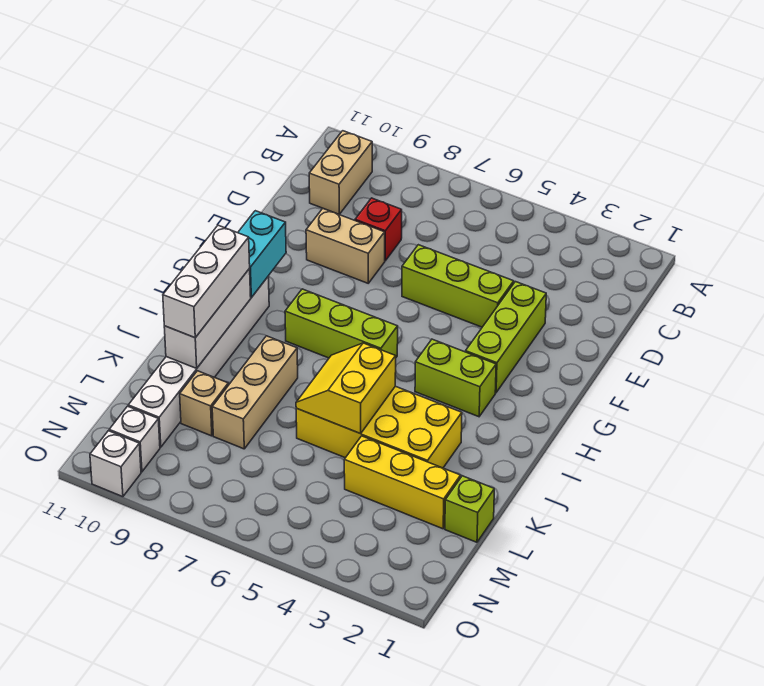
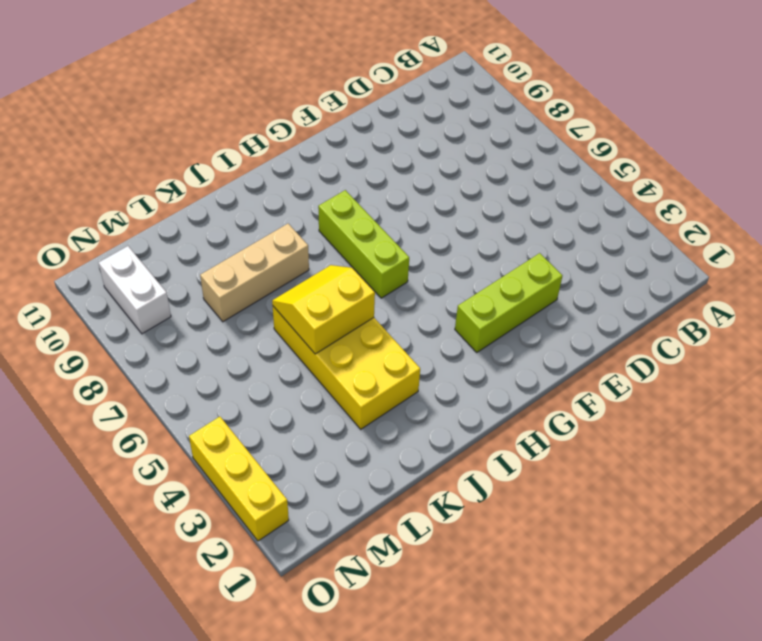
white 1x2 brick [99,246,171,334] -> white 1x1 brick [109,406,160,472]
yellow 1x3 brick [189,417,289,541] -> yellow 1x3 brick moved to [344,436,461,529]
none -> tan 1x2 brick [309,131,372,214]
none -> red 1x1 brick [355,198,402,261]
none -> lime 1x3 brick [402,245,514,327]

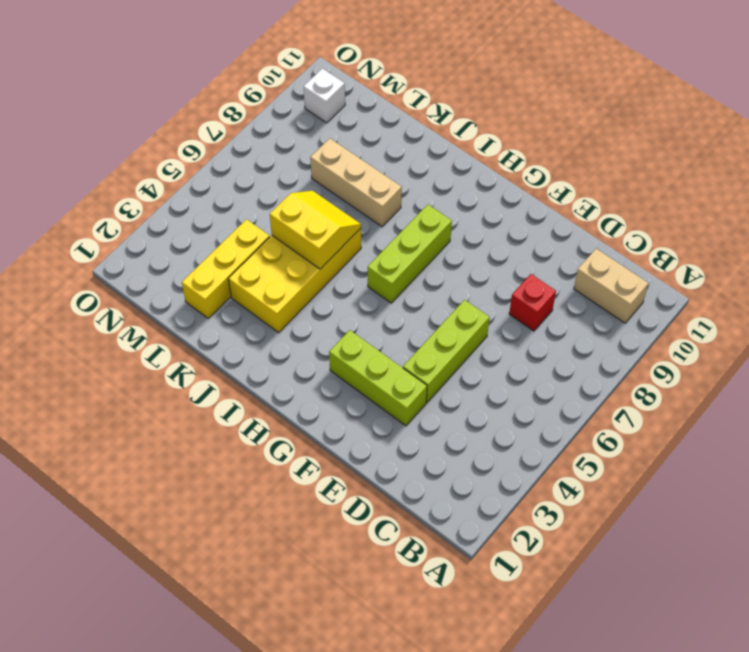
none -> tan 1x2 brick [306,209,385,283]
none -> lime 1x2 brick [415,339,496,417]
none -> white 1x6 brick [128,277,269,447]

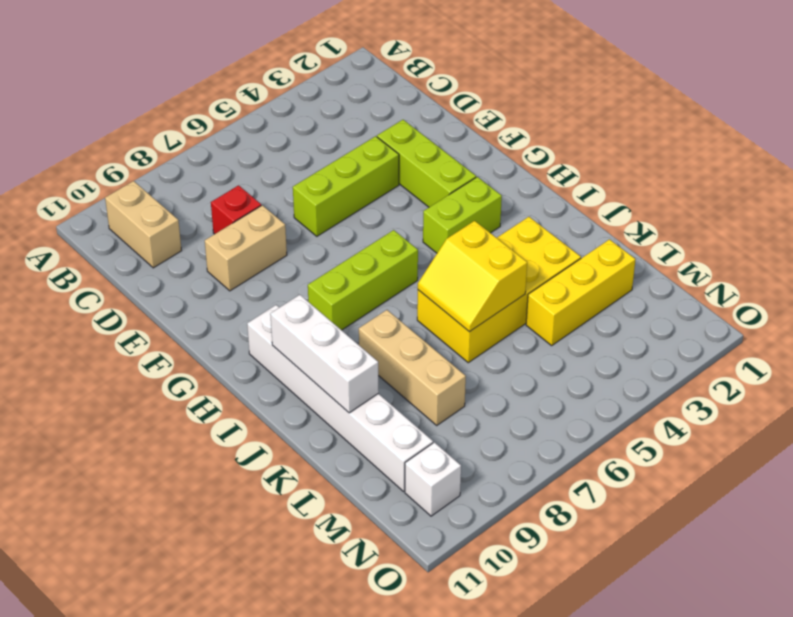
none -> lime 1x1 brick [445,476,494,542]
none -> tan 1x1 brick [180,371,228,436]
none -> white 1x1 brick [90,431,141,497]

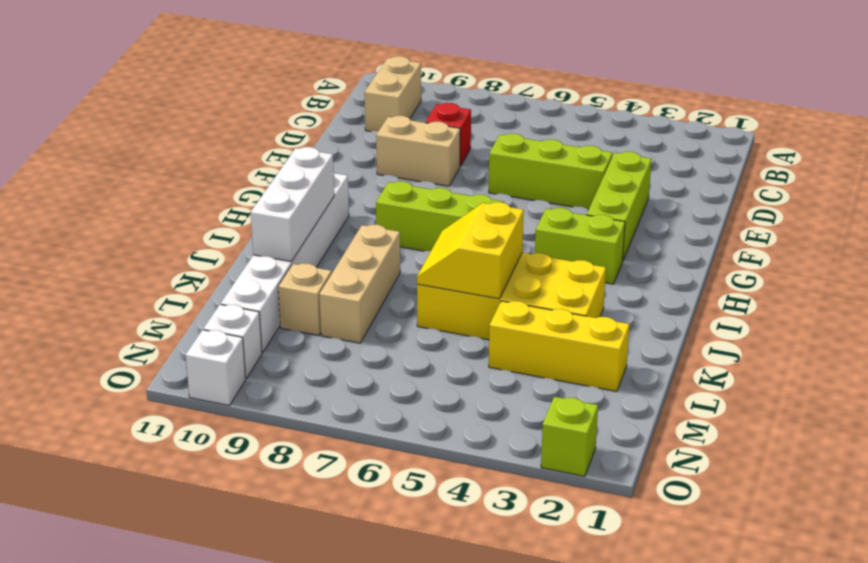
lime 1x1 brick [541,397,598,476] -> lime 1x1 brick moved to [445,476,494,542]
none -> cyan 1x2 brick [238,211,286,298]
none -> white 1x3 brick [163,225,250,338]

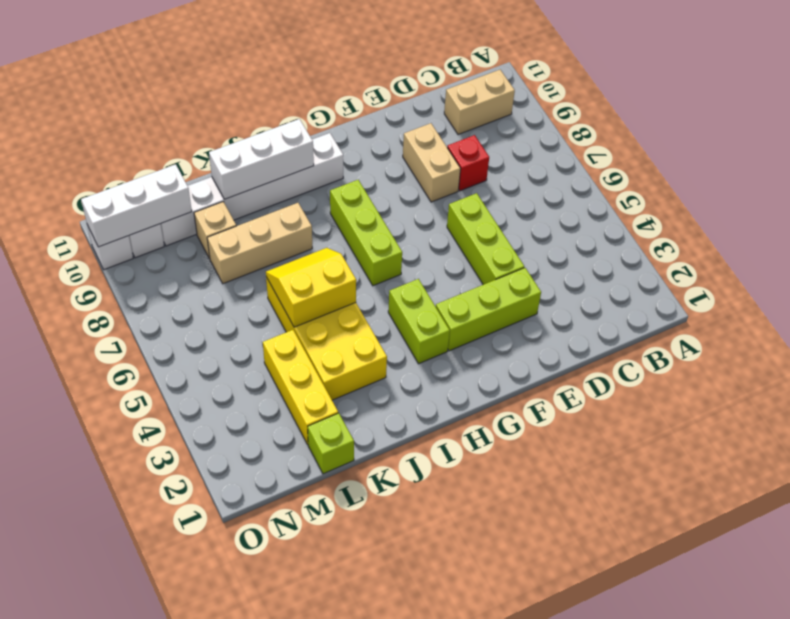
white 1x3 brick [81,164,192,247] -> white 1x3 brick moved to [163,225,250,338]
none -> cyan 1x2 brick [238,211,286,298]

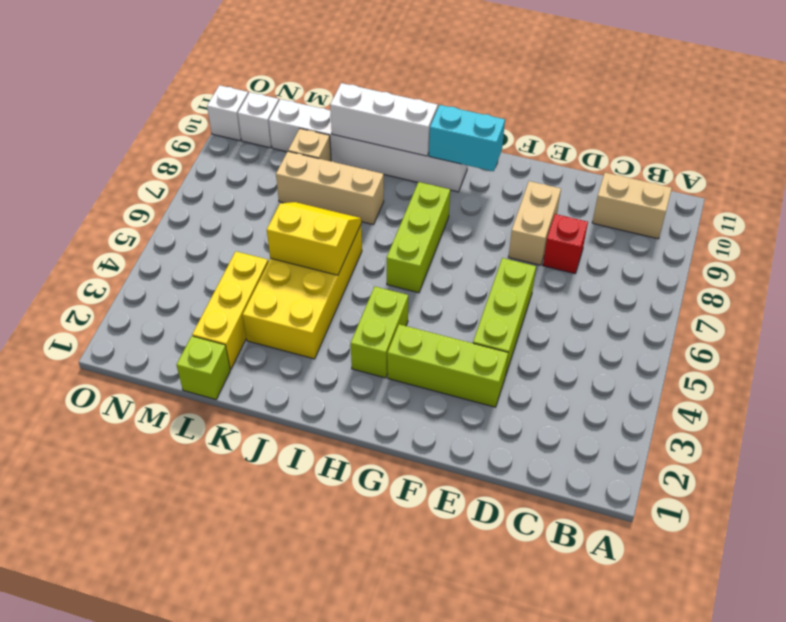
none -> white 1x3 brick [163,225,250,338]

